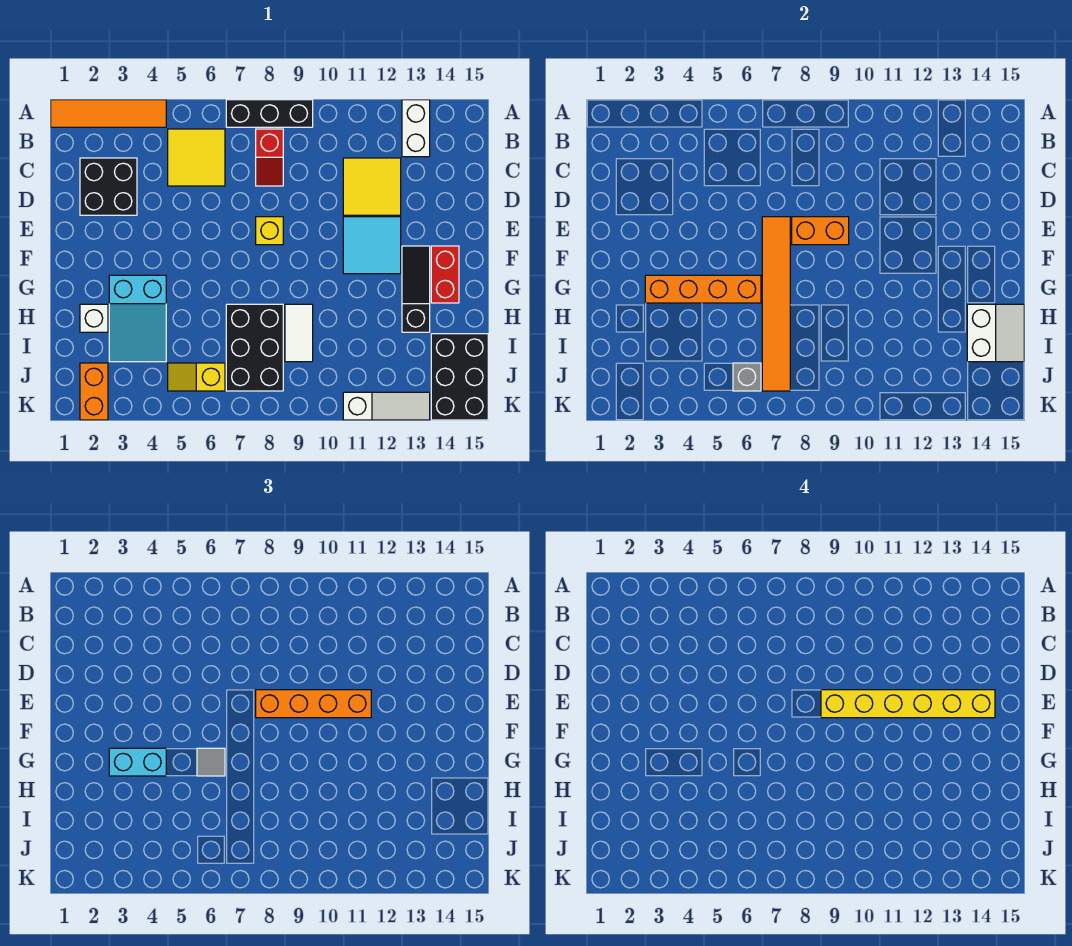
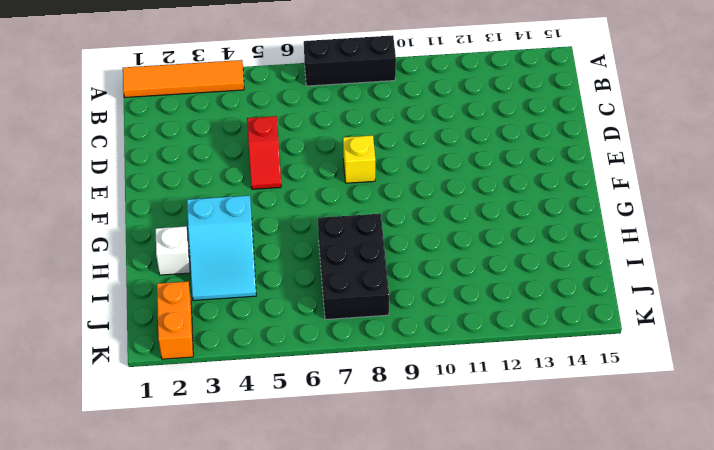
red 1x2 slope [247,116,281,189] -> red 1x2 slope moved to [256,129,283,186]
none -> white 1x2 brick [402,100,430,157]
none -> yellow 2x2 tile [168,129,225,186]
none -> black 2x2 brick [80,158,137,215]

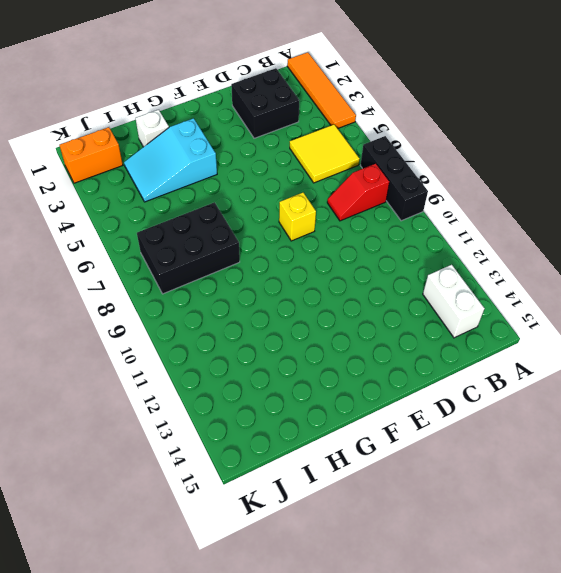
white 1x2 brick [423,265,485,338] -> white 1x2 brick turned to [402,100,430,157]
none -> yellow 2x2 tile [343,158,401,215]
none -> cyan 2x2 tile [343,217,401,274]
none -> black 1x3 slope [402,246,430,332]

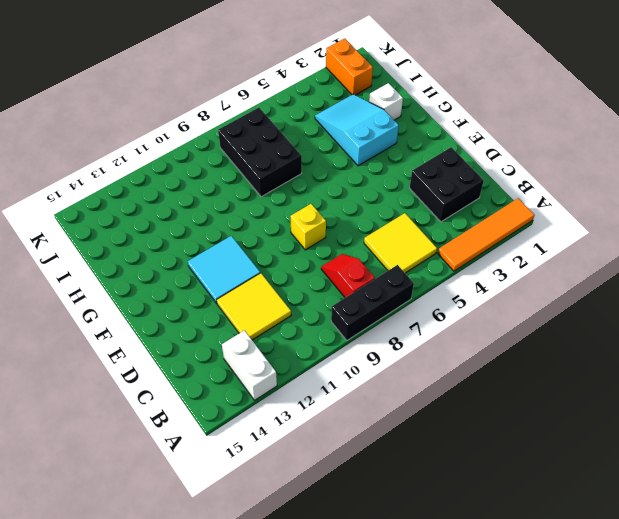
none -> black 1x3 slope [402,246,430,332]
none -> red 1x2 brick [431,246,459,303]
none -> white 1x2 tile [285,304,313,362]

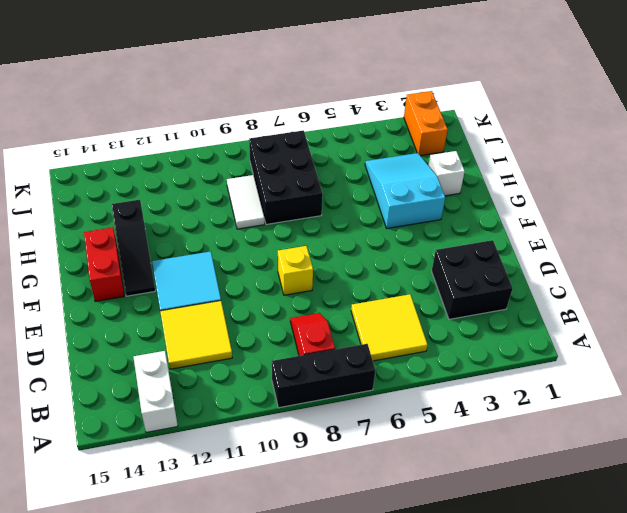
none -> orange 1x4 tile [51,100,166,127]
none -> black 2x3 brick [431,334,488,420]
none -> yellow 1x2 slope [168,363,225,391]

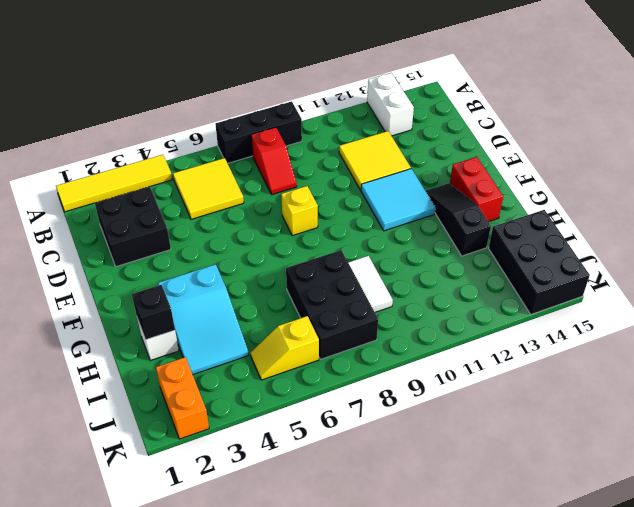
yellow 1x4 tile [56,155,172,212] -> orange 1x4 tile [51,100,166,127]
black 1x1 brick [132,285,175,340] -> none
none -> white 1x3 slope [343,392,430,420]
none -> orange 1x6 tile [762,217,790,391]
none -> orange 1x2 brick [792,217,849,245]

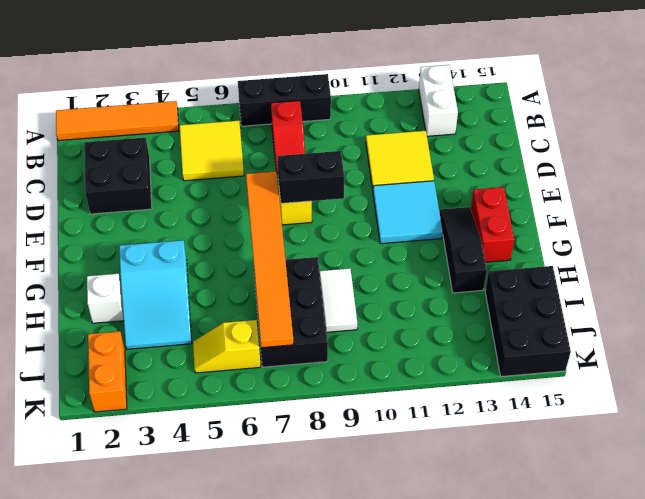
black 1x2 brick [277,151,344,203] -> orange 1x2 brick [792,217,849,245]
none -> white 1x3 slope [343,392,430,420]
none -> orange 1x4 brick [645,275,761,303]
none -> white 2x2 slope [967,304,1024,362]

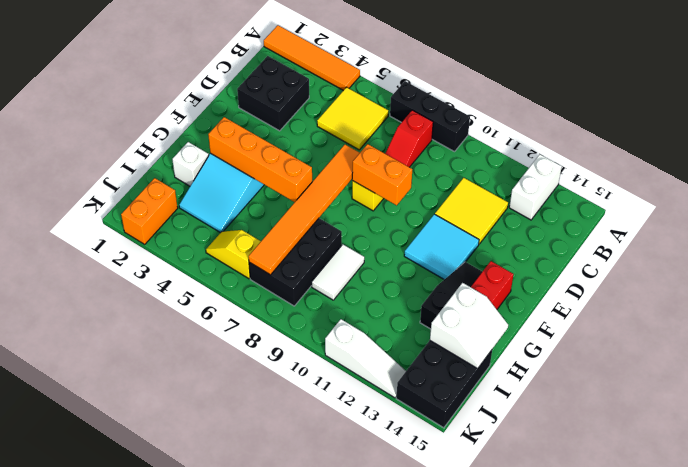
none -> grey 1x1 brick [733,363,761,391]
none -> orange 1x4 brick [256,690,371,718]
none -> cyan 1x2 brick [109,748,166,776]

